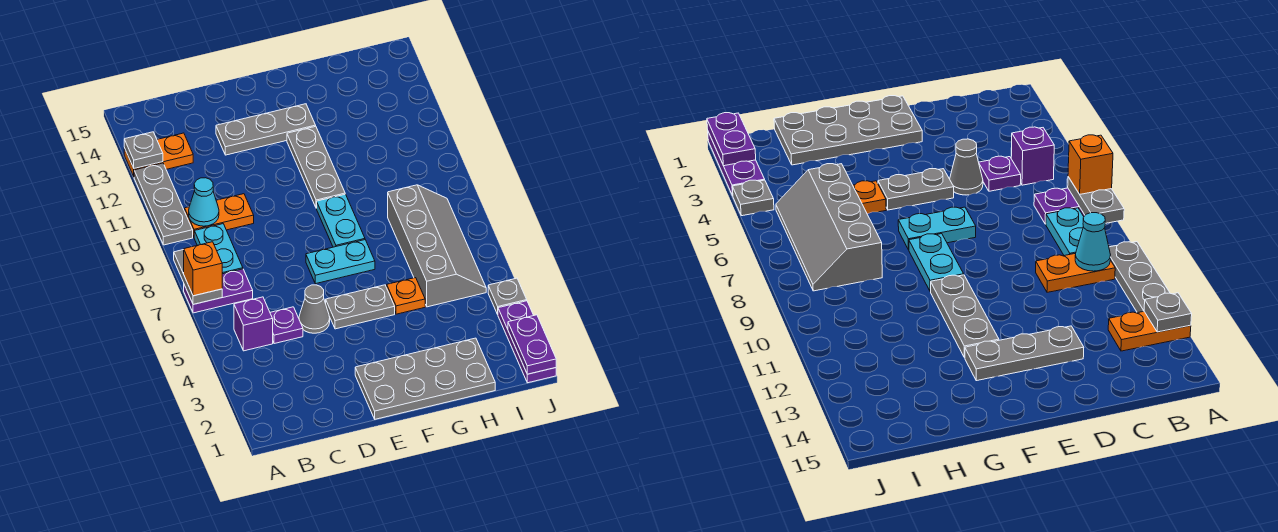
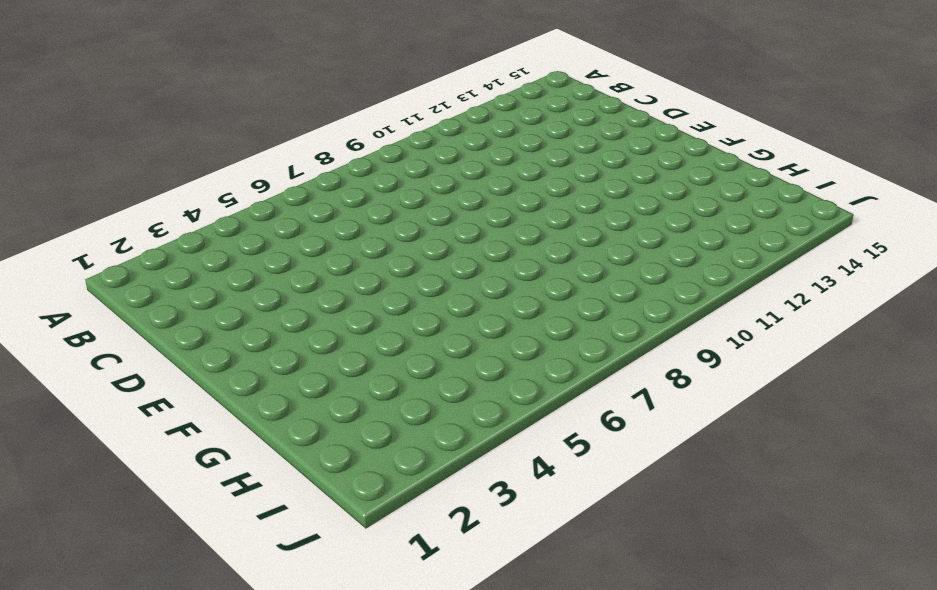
none -> purple 1x2 plate [184,269,253,313]
none -> grey 1x3 plate [134,163,193,245]
none -> orange 1x2 plate [124,133,193,176]

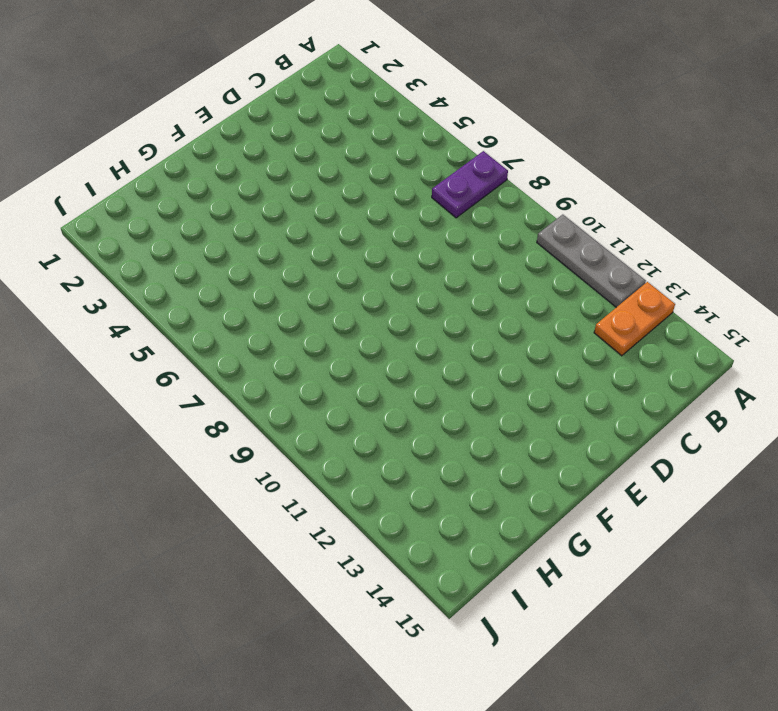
none -> purple 1x1 brick [234,297,273,351]
none -> cyan 1x2 plate [194,224,243,274]
none -> orange 1x2 plate [185,194,254,237]

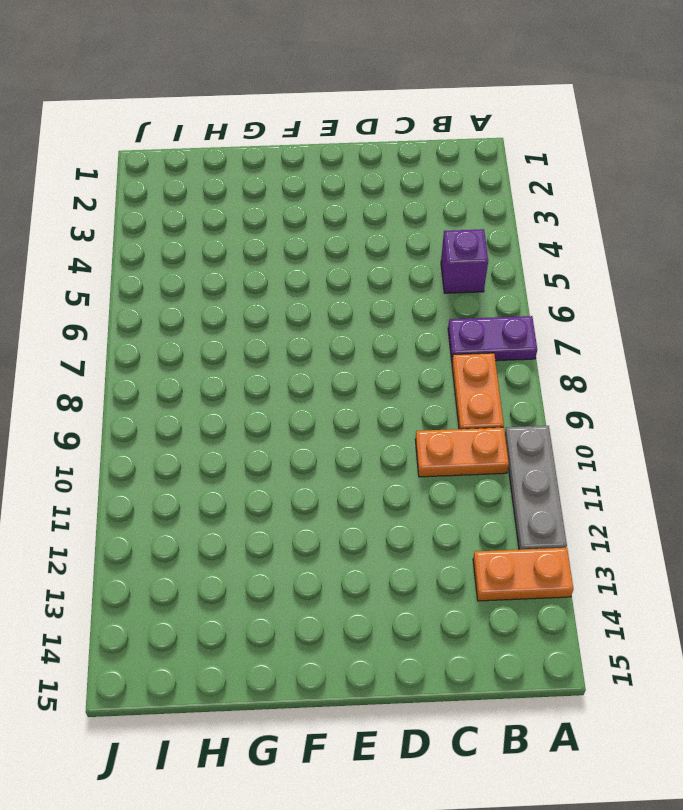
orange 1x2 plate [452,353,504,429] -> cyan 1x2 plate [194,224,243,274]
none -> purple 1x1 plate [270,307,303,344]
none -> grey 1x1 cone [299,285,330,333]
none -> grey 1x3 plate [216,104,316,155]

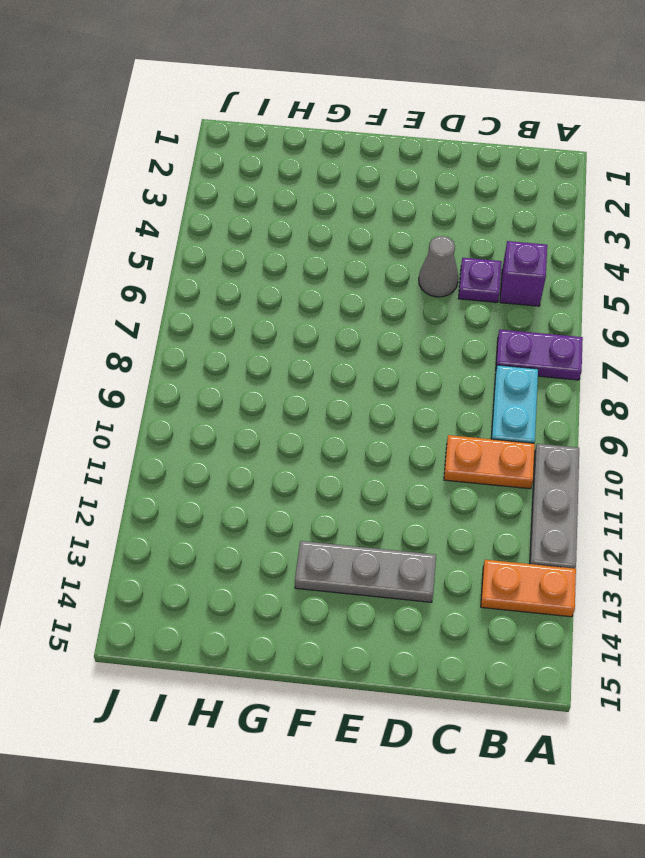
none -> grey 2x4 plate [355,338,495,419]
none -> grey 1x2 plate [326,285,395,329]
none -> cyan 1x2 plate [306,240,375,284]

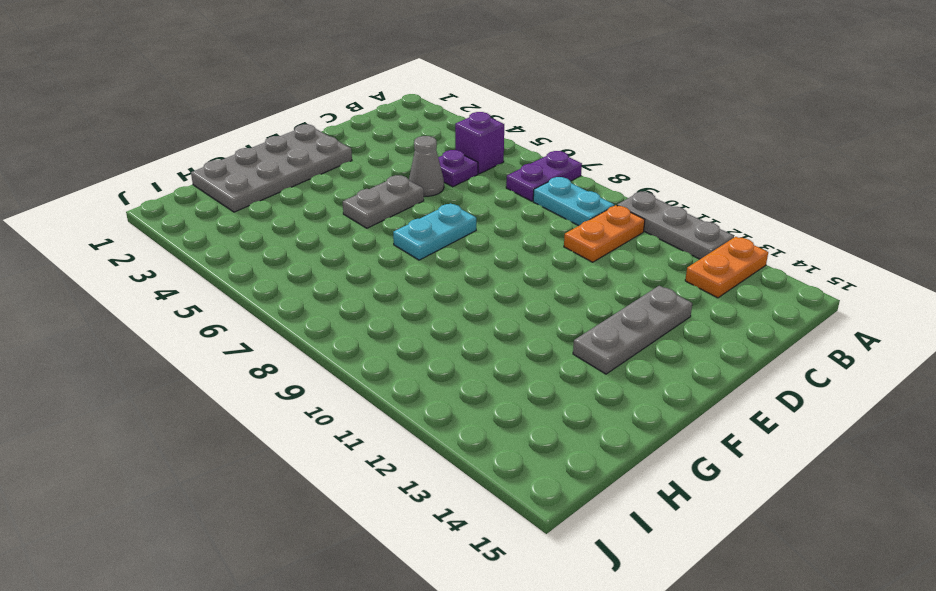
none -> cyan 1x2 plate [317,194,365,247]
none -> grey 1x3 plate [287,126,345,208]
none -> orange 1x1 plate [387,278,425,314]

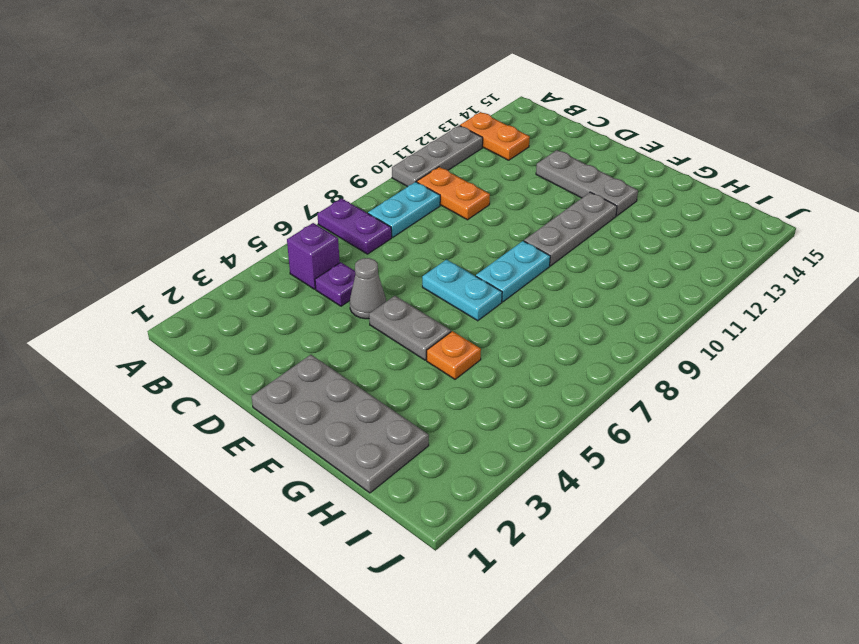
none -> grey 2x4 slope [388,185,486,307]
none -> purple 1x3 plate [498,301,556,383]
none -> grey 1x1 plate [488,278,527,314]

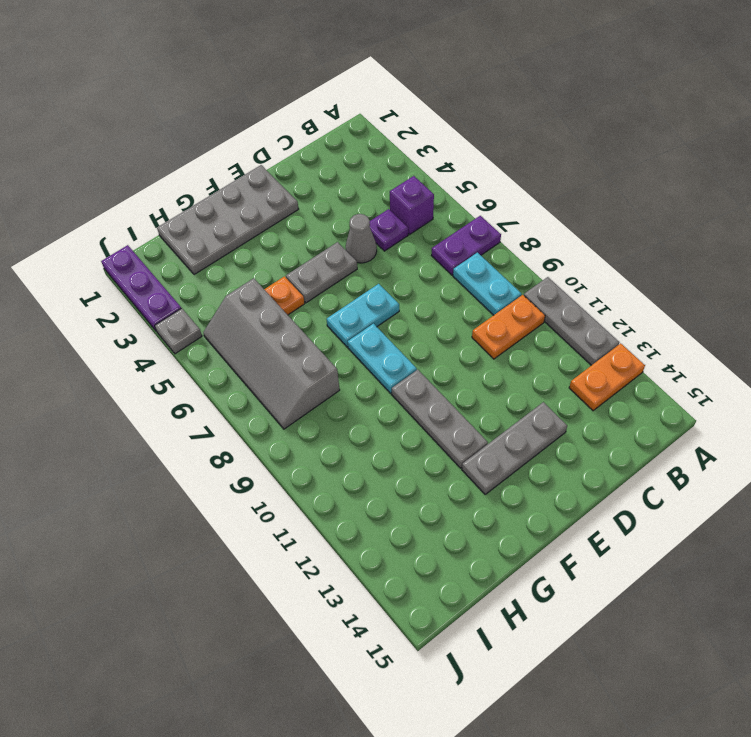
none -> grey 1x2 plate [174,250,222,304]
none -> grey 1x1 plate [124,132,163,169]
none -> cyan 1x1 cone [189,178,219,226]

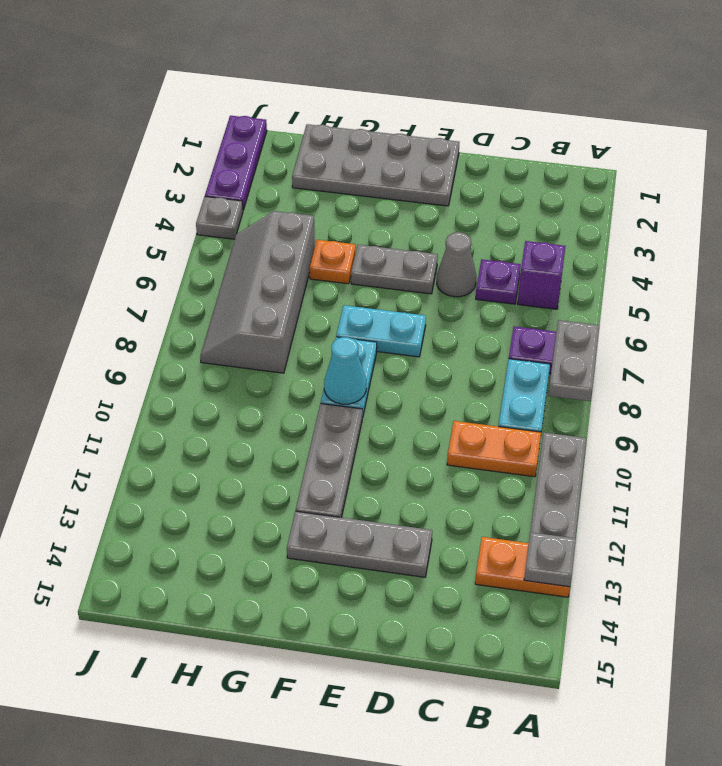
cyan 1x1 cone [324,337,366,404] -> cyan 1x1 cone moved to [189,178,219,226]
none -> purple 1x2 plate [508,315,556,374]
none -> orange 1x1 brick [184,242,222,296]

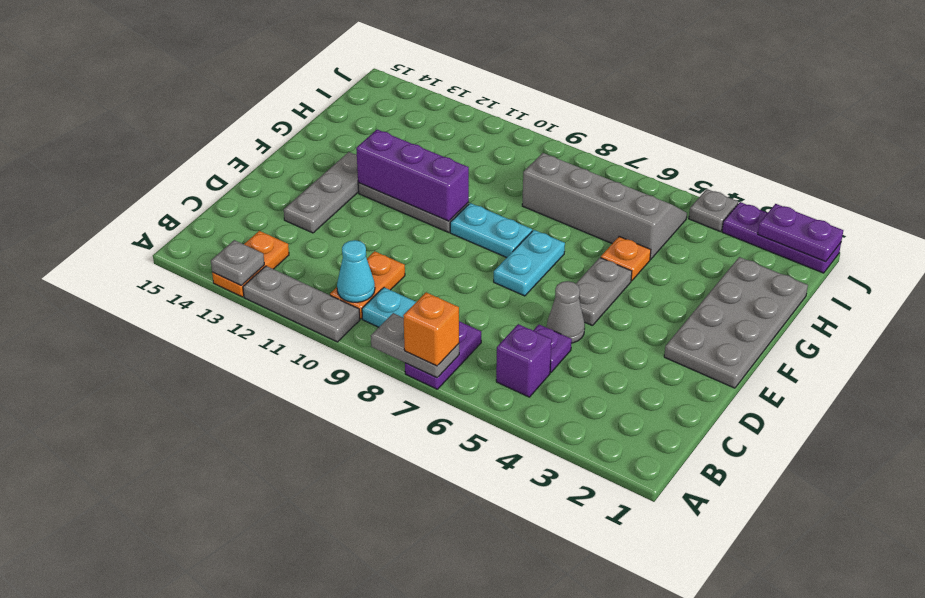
purple 1x3 brick [356,130,469,221] -> none

